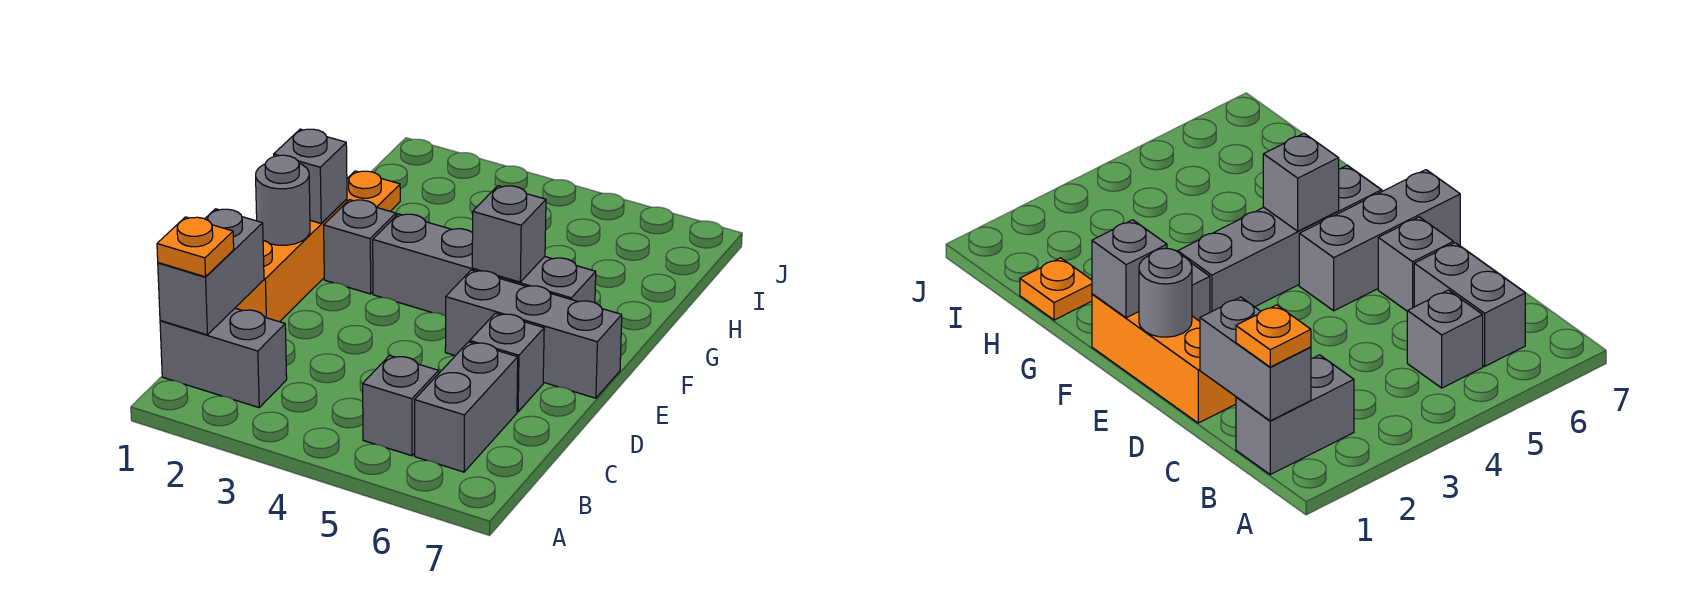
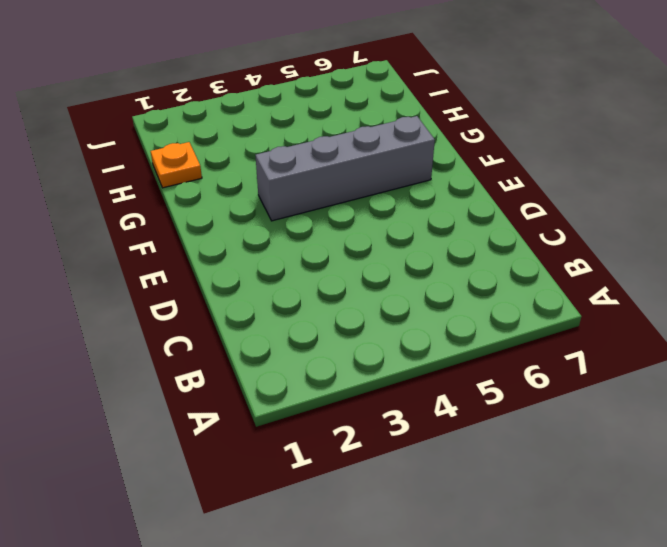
none -> grey 1x2 brick [160,308,287,408]
none -> grey 1x1 brick [363,356,439,456]
none -> grey 1x2 brick [415,342,518,472]

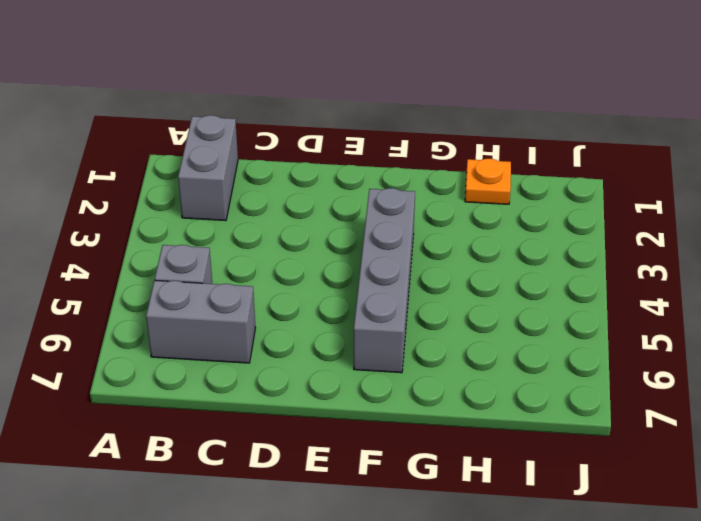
none -> orange 1x3 brick [236,199,347,322]
none -> grey 1x1 brick [470,313,544,412]
none -> grey 1x3 brick [445,270,622,398]

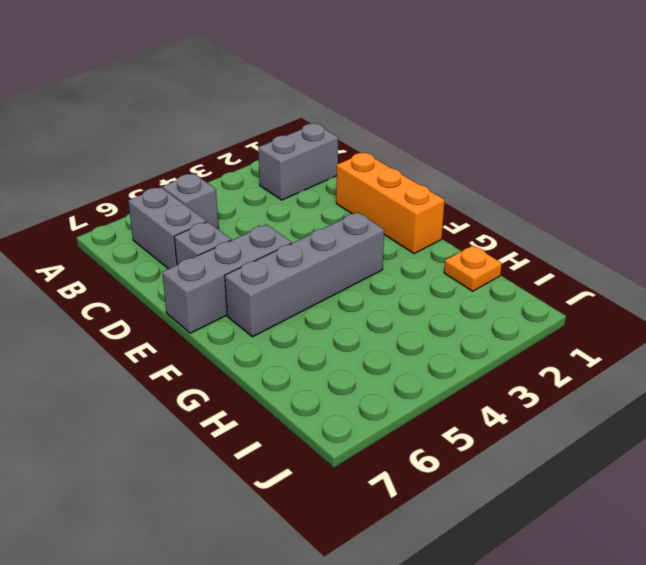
none -> grey 1x1 brick [324,200,396,294]
none -> grey 1x2 brick [158,209,264,335]
none -> grey 1x1 round brick [256,155,310,245]

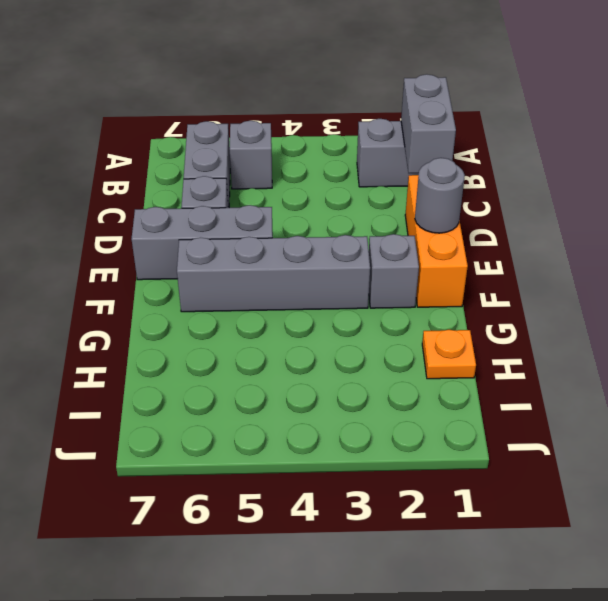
none -> grey 1x1 brick [274,129,347,223]
none -> grey 1x1 brick [472,186,546,282]
none -> orange 1x1 plate [157,217,234,277]

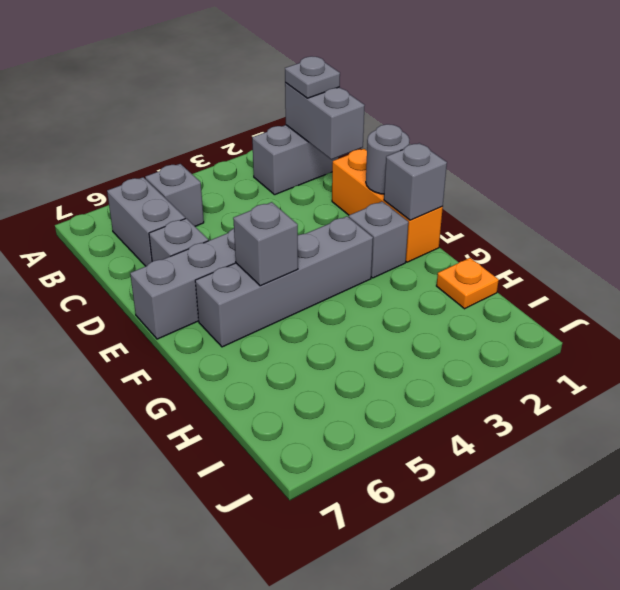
grey 1x1 plate [285,56,340,98] -> orange 1x1 plate [157,217,234,277]

